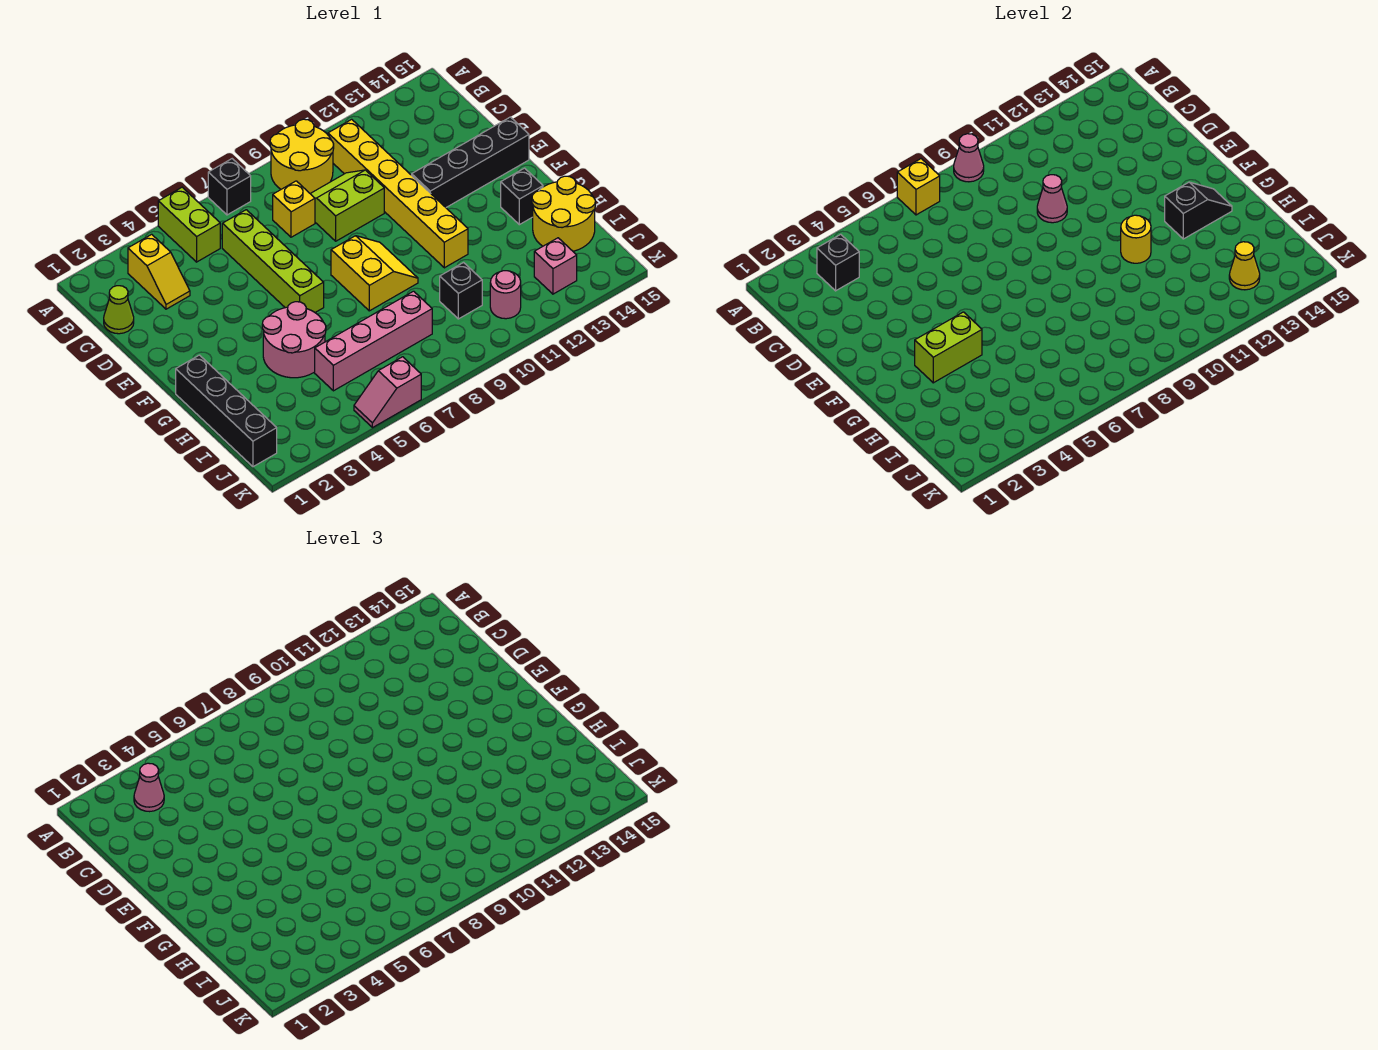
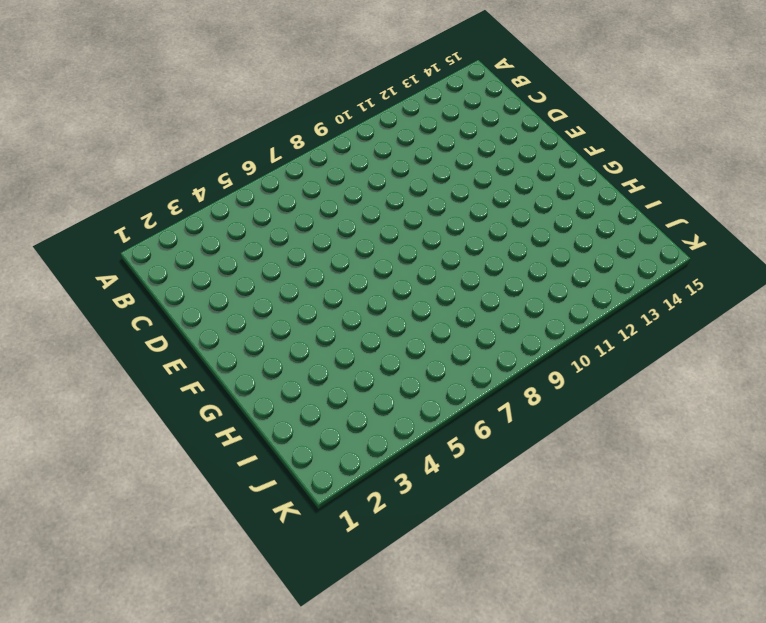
none -> lime 1x2 brick [158,187,220,262]
none -> black 1x1 brick [208,159,251,215]
none -> yellow 2x2 round brick [270,119,334,193]

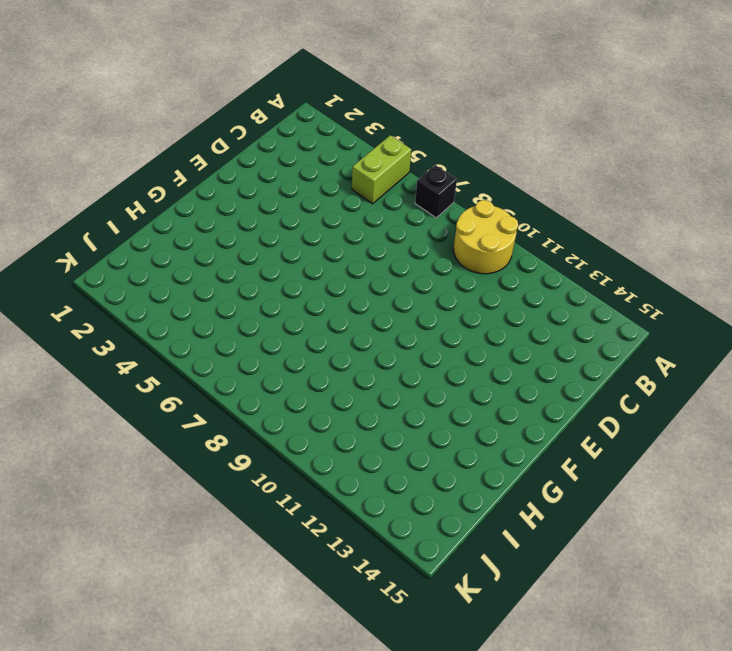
none -> yellow 1x2 slope [128,234,190,309]
none -> yellow 1x6 brick [328,119,468,268]
none -> lime 1x1 cone [104,286,134,334]

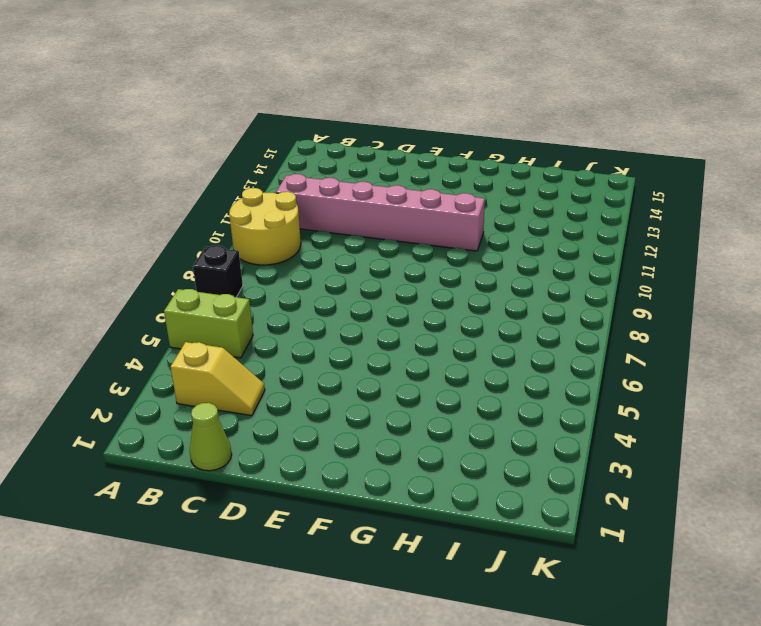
pink 1x6 brick [276,174,485,251] -> yellow 1x6 brick [328,119,468,268]
none -> lime 1x4 brick [222,210,324,312]
none -> yellow 1x1 brick [273,181,315,237]
none -> lime 2x2 slope [310,170,384,241]

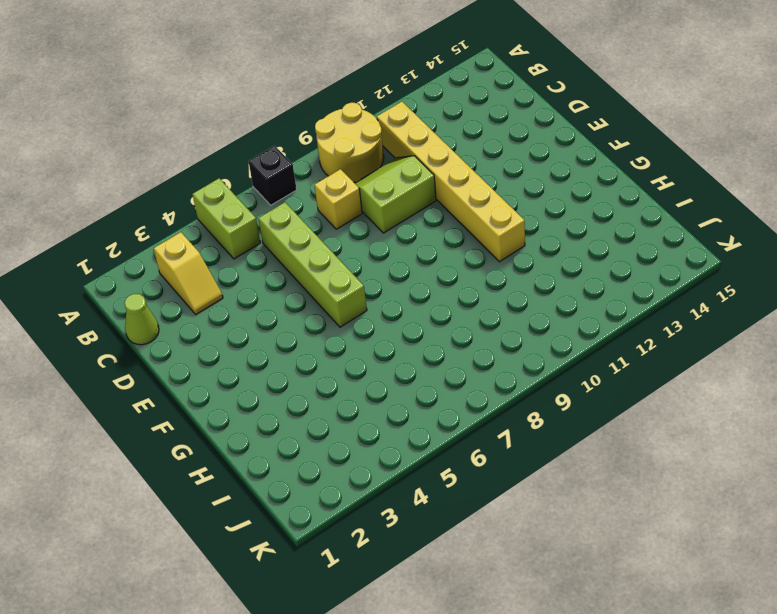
none -> black 1x4 brick [412,117,529,207]
none -> yellow 2x2 slope [331,236,418,311]
none -> black 1x4 brick [176,355,277,467]

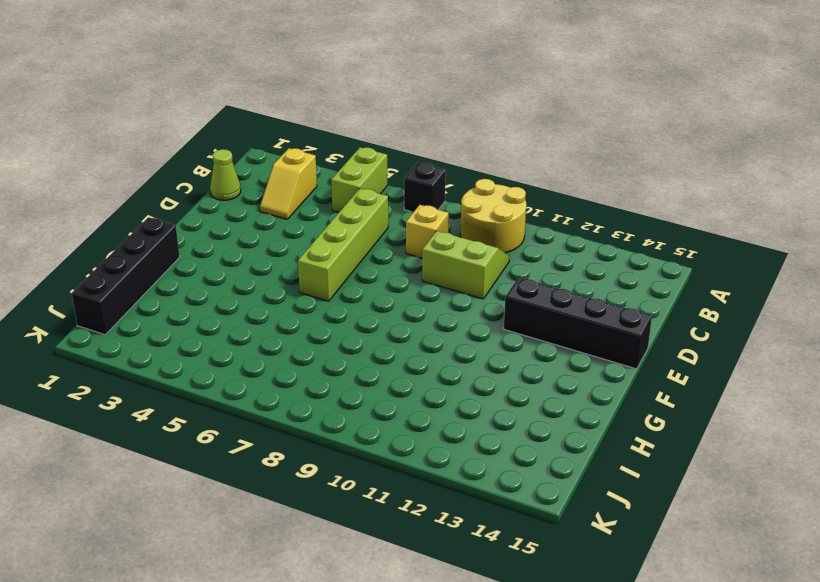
none -> yellow 1x6 brick [328,119,468,268]
none -> yellow 2x2 slope [331,236,418,311]
none -> pink 2x2 round brick [262,302,326,378]

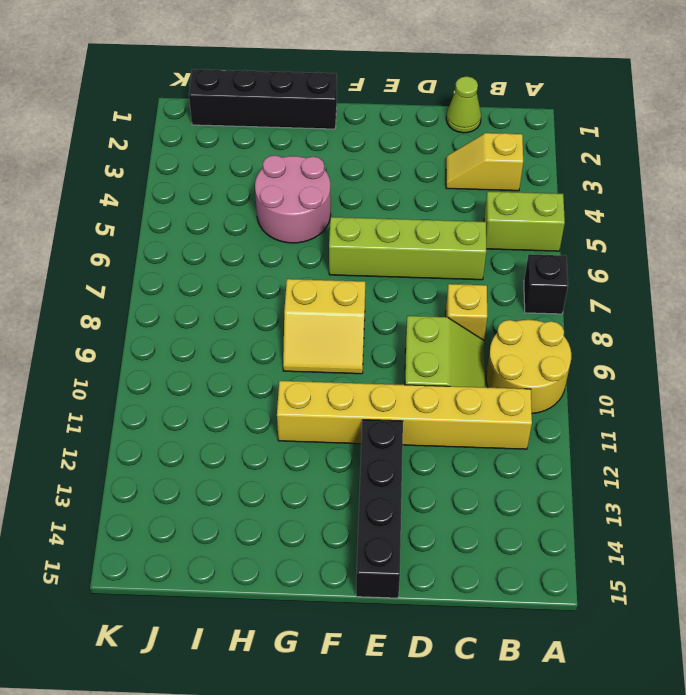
none -> black 1x1 brick [501,168,543,225]
none -> yellow 2x2 round brick [532,176,595,251]
none -> pink 1x4 brick [315,291,432,391]

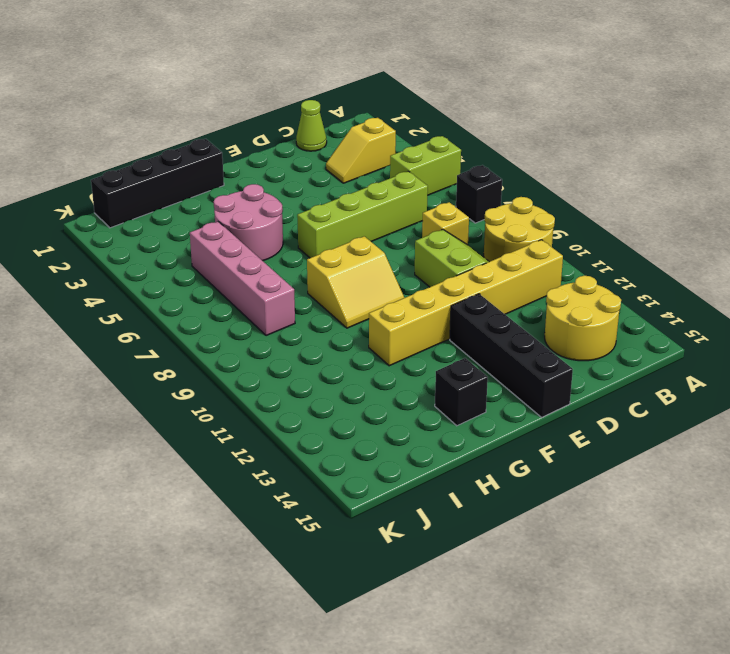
yellow 2x2 round brick [545,276,621,361] -> yellow 2x2 round brick moved to [532,176,595,251]
none -> black 1x1 brick [440,263,482,319]
none -> pink 1x1 round brick [490,271,521,319]
none -> pink 1x1 brick [534,238,577,294]

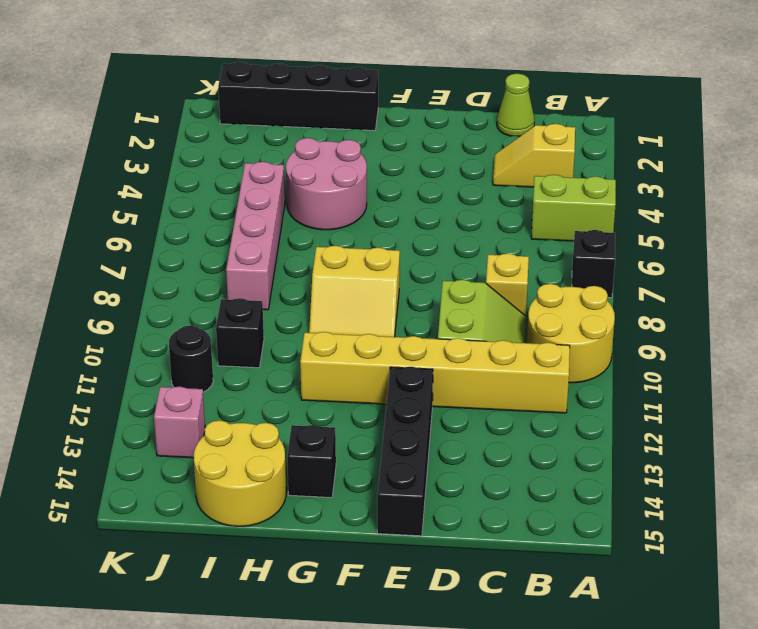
black 1x1 round brick [169,326,213,392] -> pink 1x1 round brick [490,271,521,319]
none -> lime 1x4 brick [222,210,324,312]
none -> pink 1x2 slope [354,357,421,428]
none -> yellow 1x1 brick [897,159,940,215]

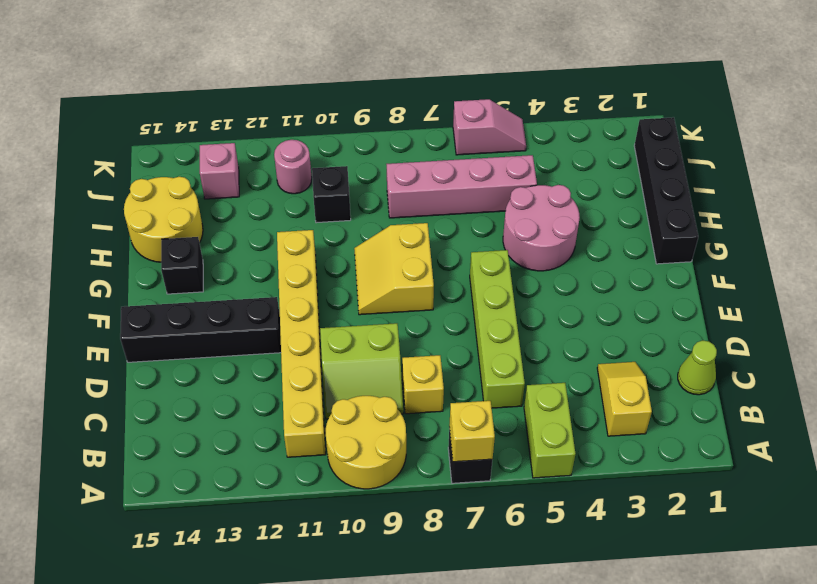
none -> pink 1x1 cone [954,134,984,182]
none -> black 1x1 brick [817,234,859,291]
none -> pink 1x1 cone [1037,175,1067,223]

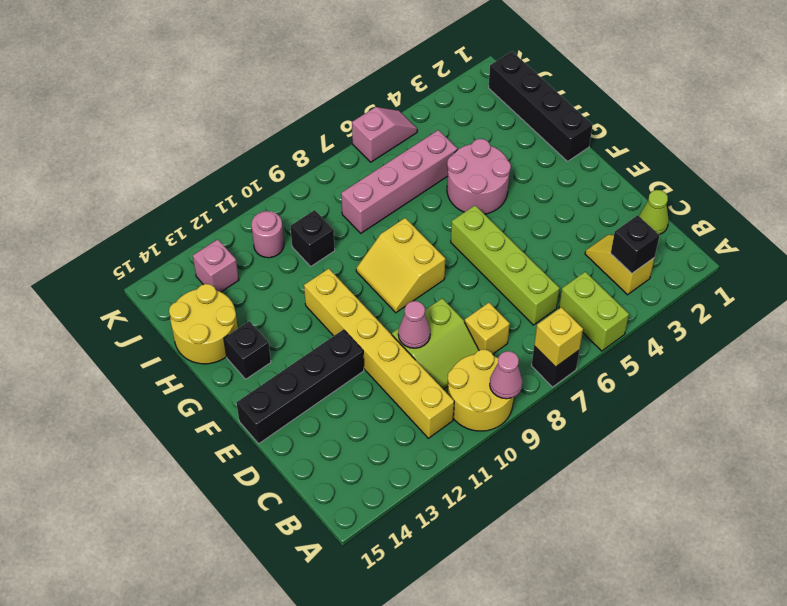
none -> lime 1x2 brick [915,312,982,383]
none -> yellow 1x1 round brick [1121,215,1151,263]
none -> black 1x2 slope [1165,182,1232,239]

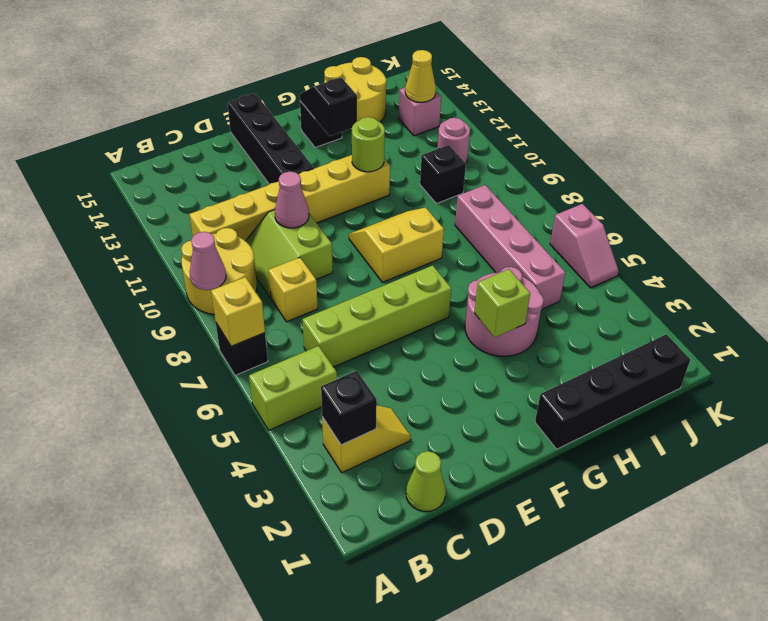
lime 1x1 brick [474,269,530,337] -> lime 1x2 brick [915,312,982,383]
lime 1x1 round brick [352,117,385,172] -> yellow 1x1 round brick [1121,215,1151,263]
none -> pink 1x1 cone [134,763,164,812]

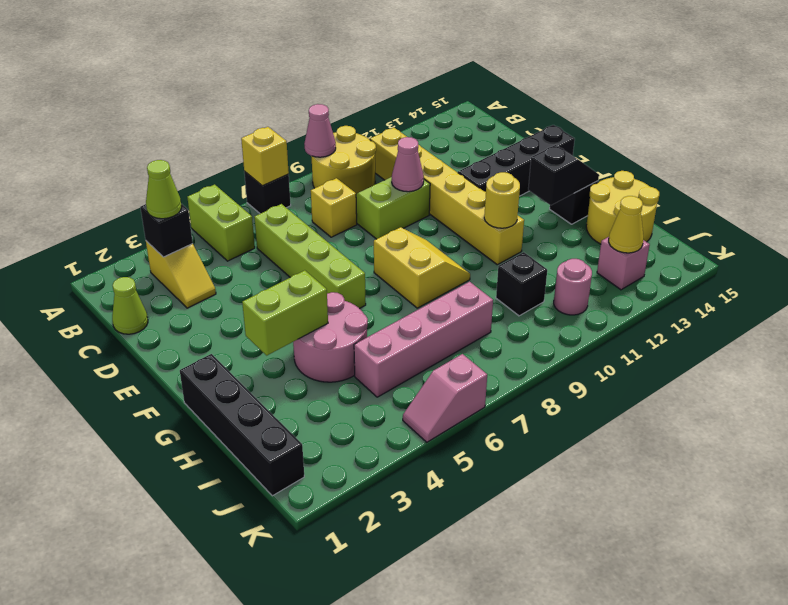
lime 1x1 cone [146,160,182,219] -> pink 1x1 cone [134,763,164,812]

